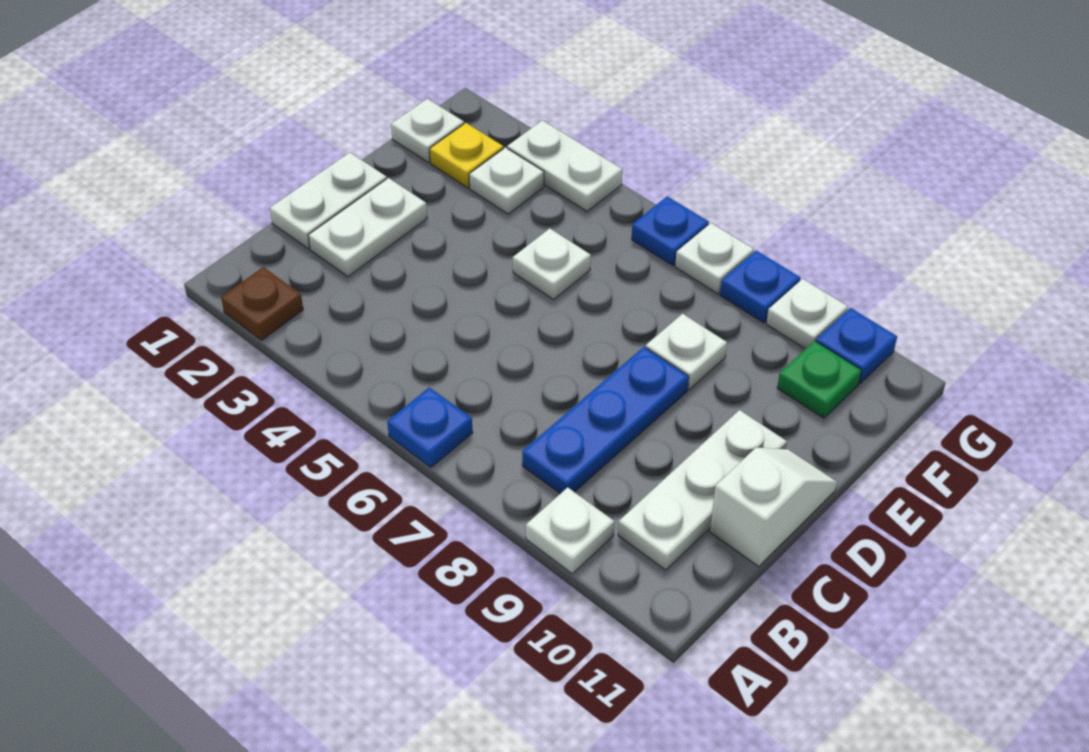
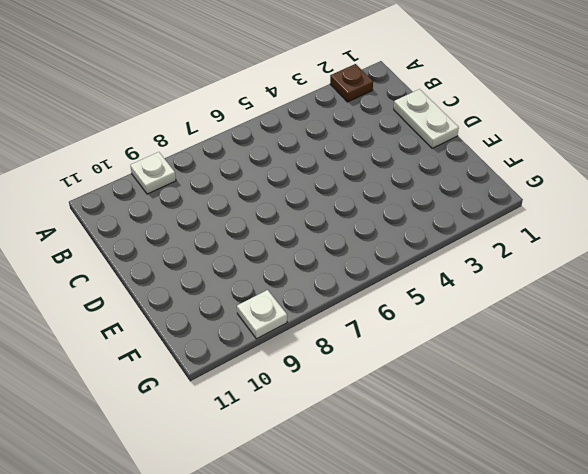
none -> blue 1x1 plate [387,387,473,468]
none -> blue 1x3 plate [522,347,689,494]
none -> white 1x3 plate [618,410,787,570]

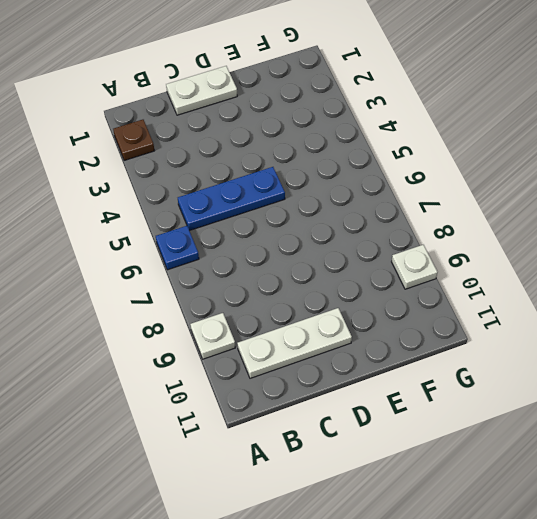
blue 1x3 plate [178,167,285,231] -> blue 1x3 plate moved to [522,347,689,494]
none -> white 1x2 plate [308,178,427,277]
none -> white 1x2 slope [710,448,837,567]
none -> white 1x1 plate [513,228,591,300]

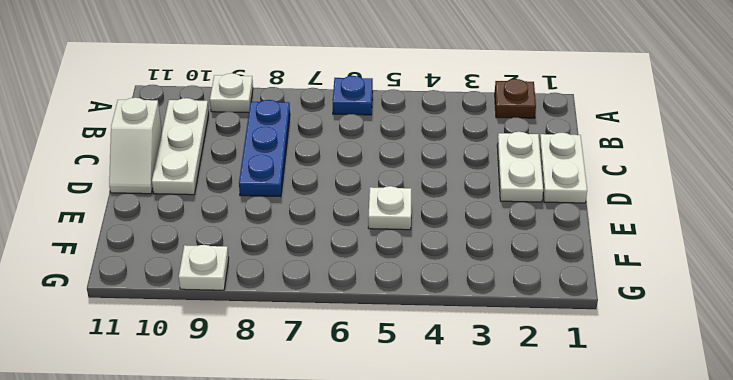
none -> white 1x1 plate [646,314,727,390]
none -> white 1x1 plate [391,99,464,163]
none -> yellow 1x1 plate [430,123,504,188]

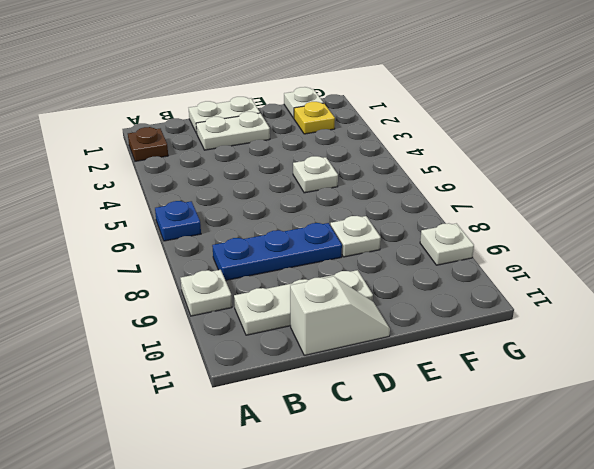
none -> white 1x1 plate [469,147,544,214]
none -> green 1x1 plate [777,341,862,418]
none -> white 1x2 plate [507,120,622,211]

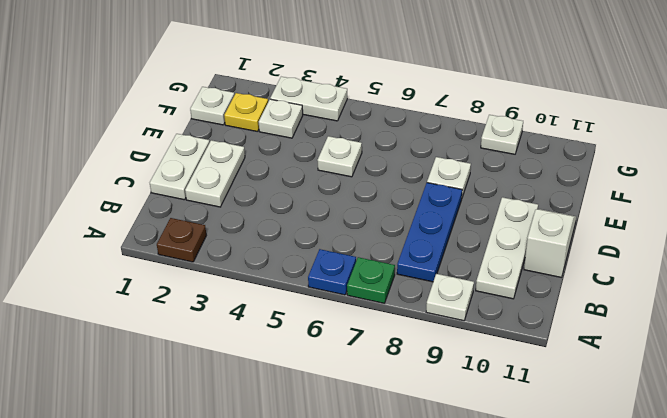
green 1x1 plate [347,257,395,303] -> green 1x1 plate moved to [777,341,862,418]
none -> blue 1x1 plate [632,196,709,266]
none -> white 1x1 plate [675,223,754,294]
none -> blue 1x1 plate [720,251,800,323]

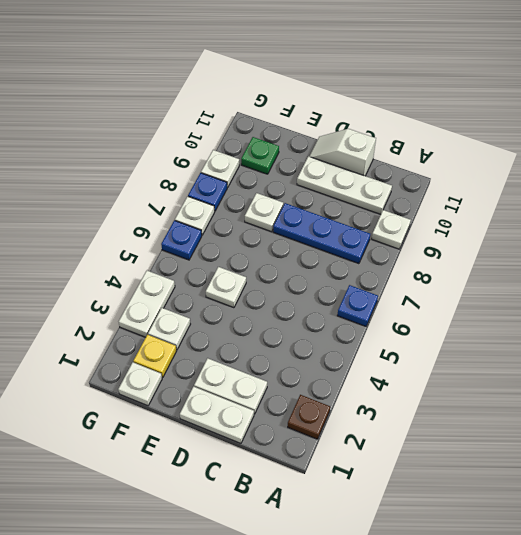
none -> blue 1x1 plate [816,308,897,383]

